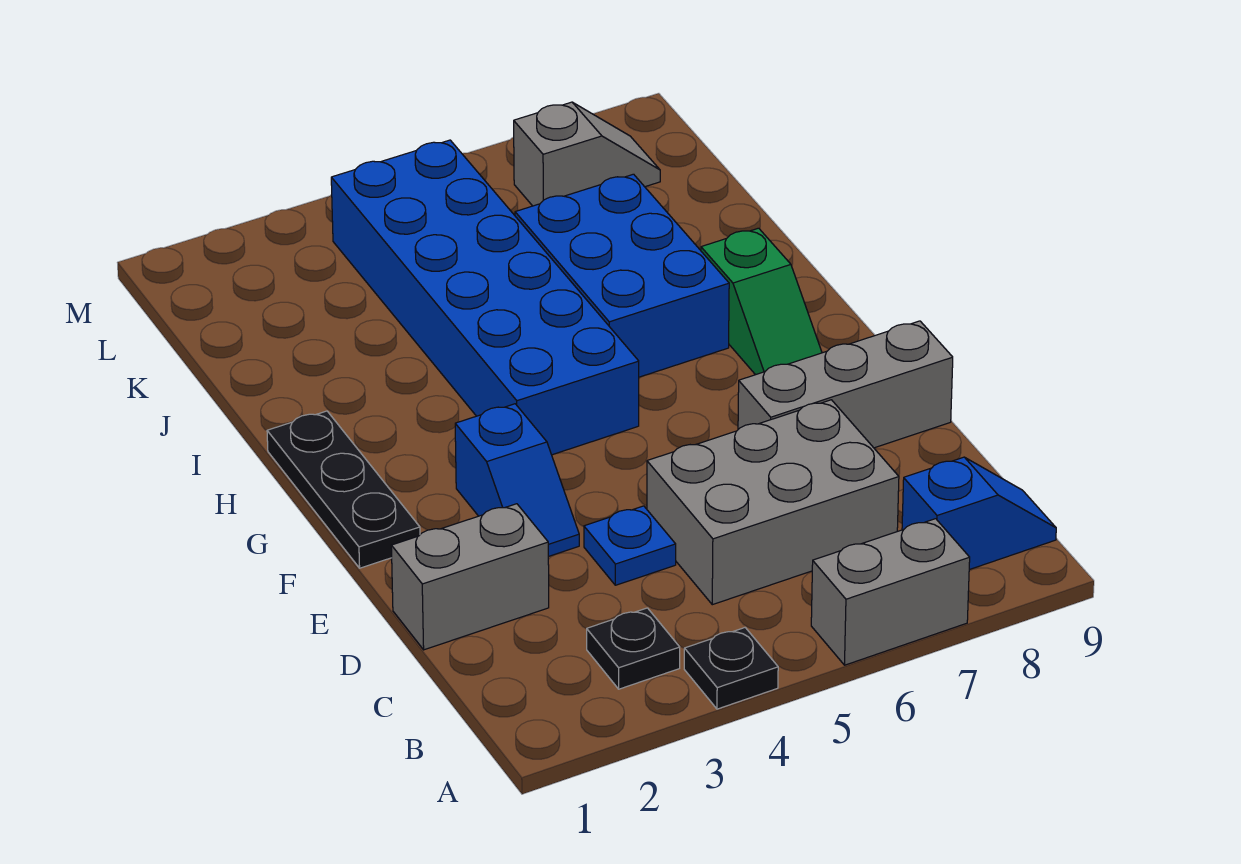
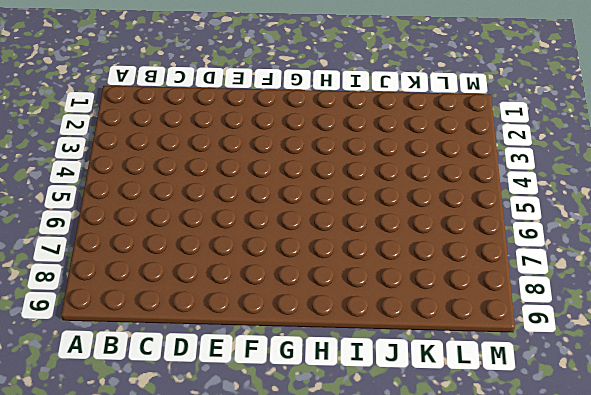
none -> black 1x1 plate [684,628,778,709]
none -> grey 1x2 brick [811,519,970,665]
none -> black 1x1 plate [587,608,680,689]

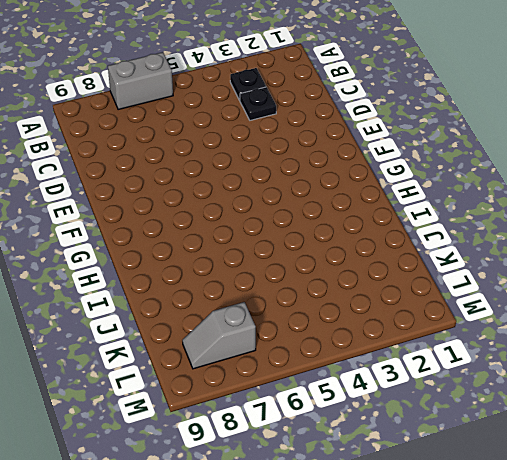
black 1x1 plate [240,87,276,120] -> black 1x1 plate moved to [684,628,778,709]
none -> blue 1x2 slope [902,457,1056,570]
none -> grey 2x3 brick [647,400,899,605]
none -> grey 1x2 brick [391,504,549,650]

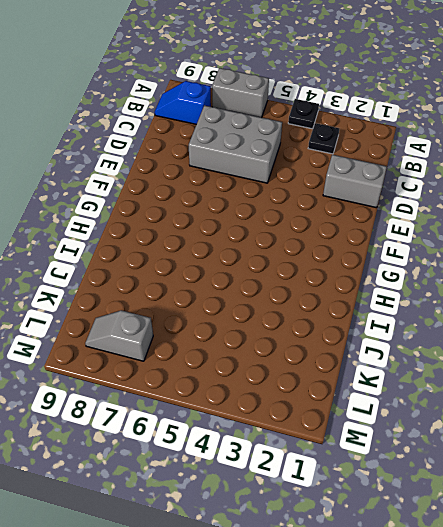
none -> blue 1x1 plate [584,506,676,585]
none -> blue 1x2 slope [455,404,579,557]
none -> grey 1x3 brick [738,321,953,448]

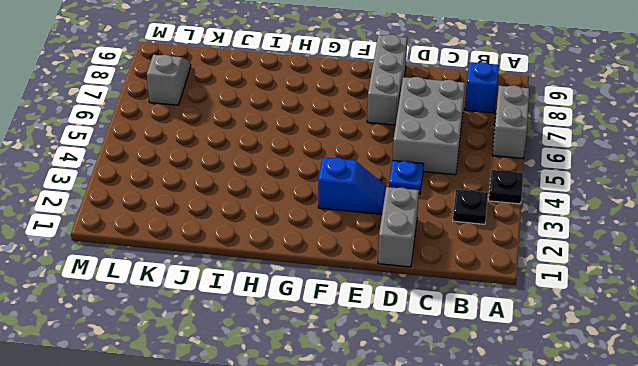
none -> black 1x3 plate [267,411,420,568]
none -> blue 2x6 brick [331,140,639,455]
none -> green 1x2 slope [701,228,822,375]

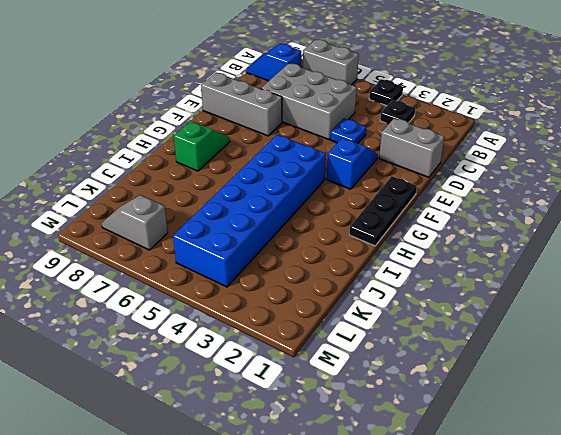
none -> blue 2x3 brick [515,174,729,377]

